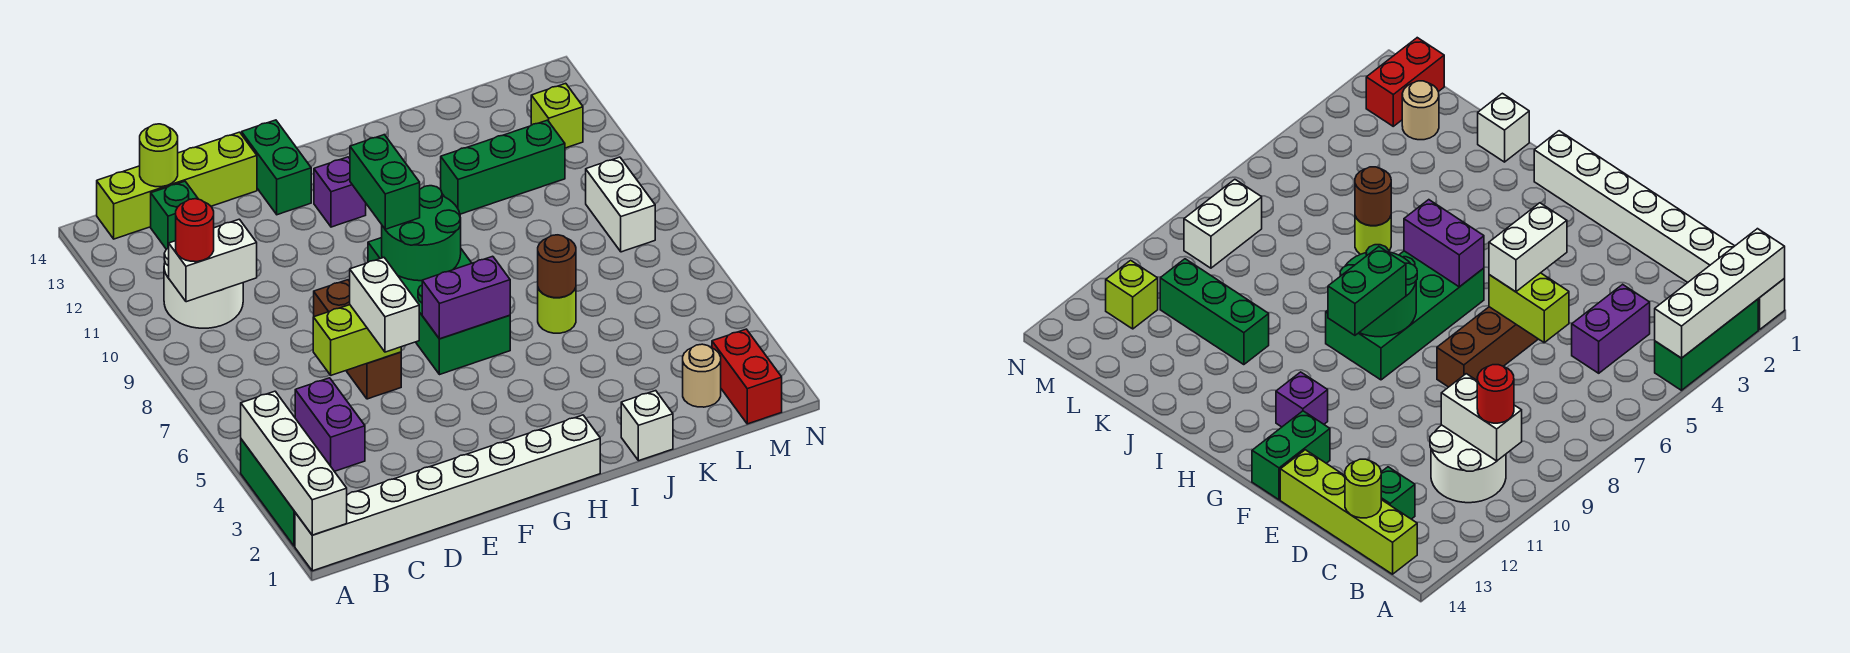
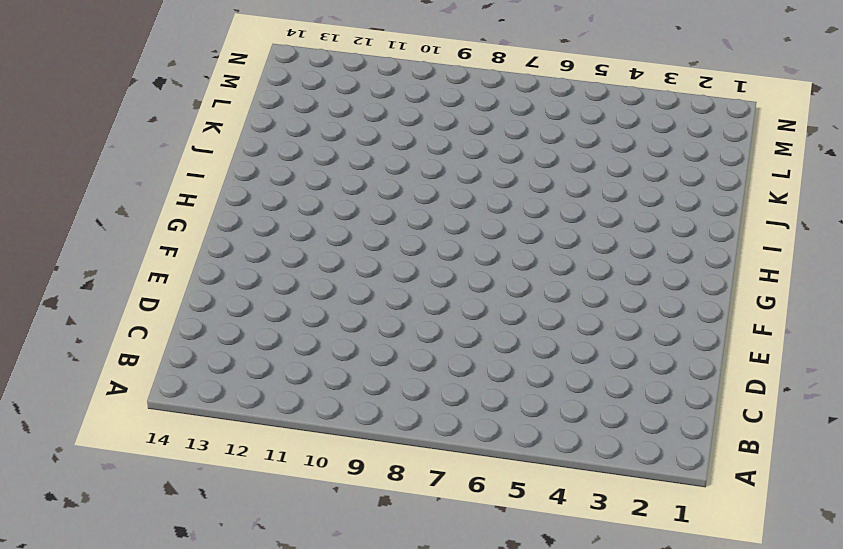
none -> white 1x8 brick [295,415,600,571]
none -> green 1x3 brick [241,439,295,546]
none -> white 2x2 round brick [164,248,243,328]

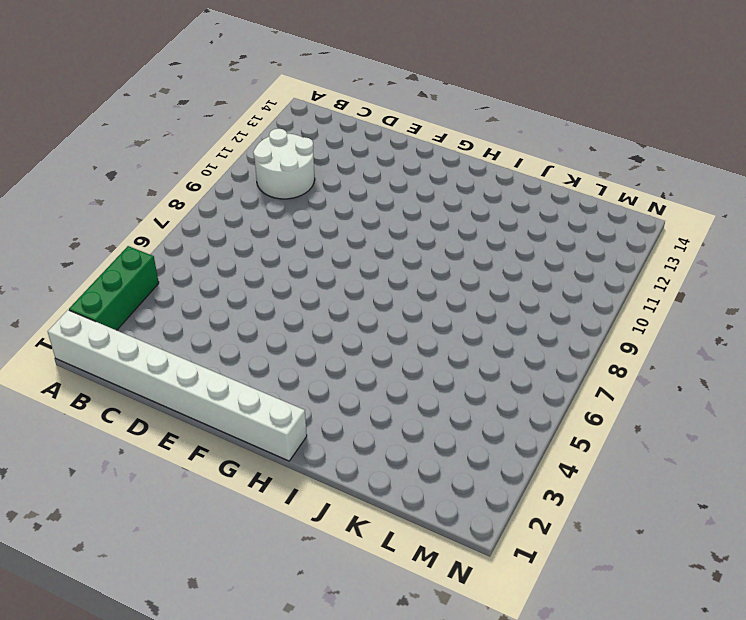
none -> lime 1x4 brick [97,132,257,239]
none -> purple 1x2 brick [295,378,365,471]
none -> green 1x1 brick [151,181,198,249]

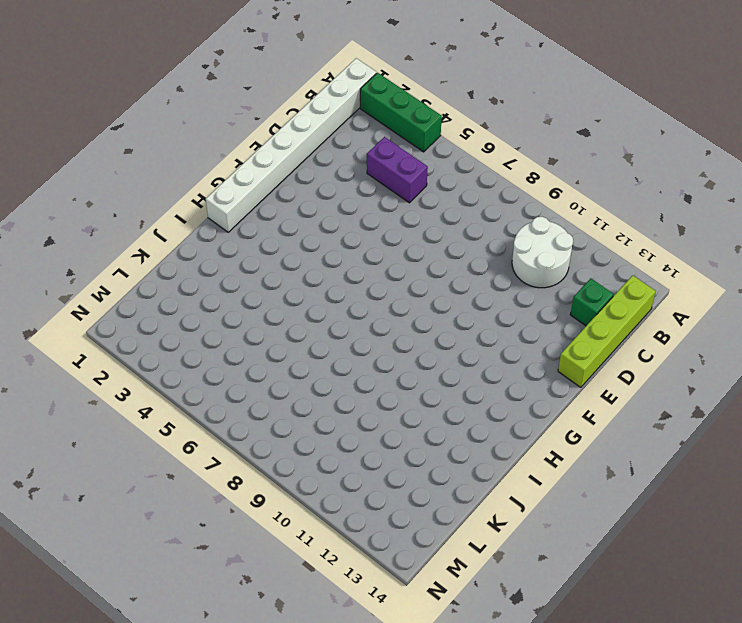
none -> brown 1x3 brick [314,280,401,399]
none -> green 1x2 brick [242,120,311,215]
none -> green 2x4 brick [368,238,510,375]

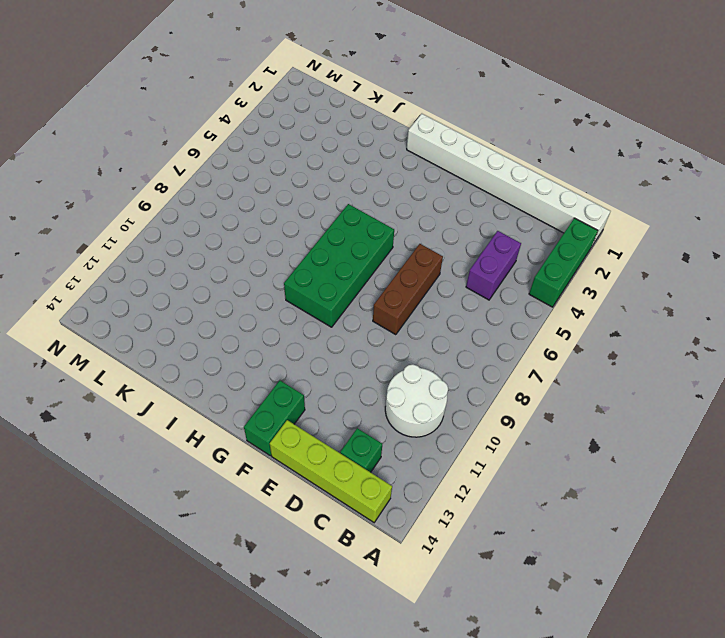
none -> purple 1x1 brick [314,157,366,227]
none -> white 1x1 brick [621,391,673,461]
none -> lime 1x1 round brick [538,288,576,333]

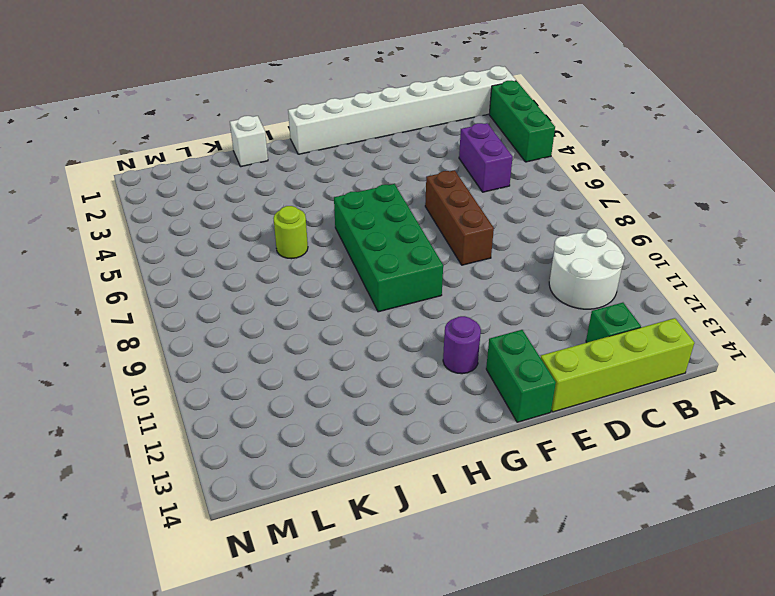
purple 1x1 round brick [443,316,481,374] -> purple 1x1 brick [314,157,366,227]
none -> green 1x3 brick [441,120,565,214]
none -> tan 1x1 round brick [683,344,721,407]
none -> red 1x2 brick [712,329,782,424]

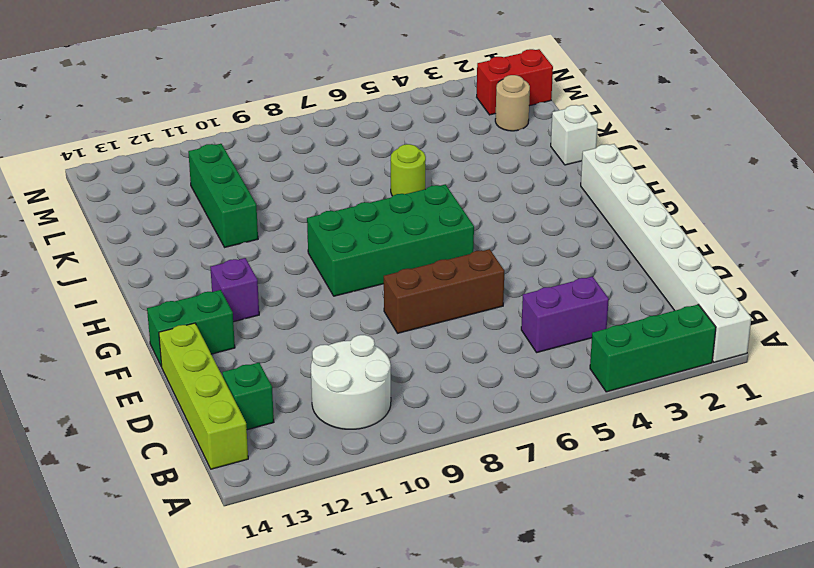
none -> white 1x2 brick [586,157,655,252]
none -> lime 1x1 brick [531,83,583,148]
none -> white 1x4 brick [241,391,347,535]

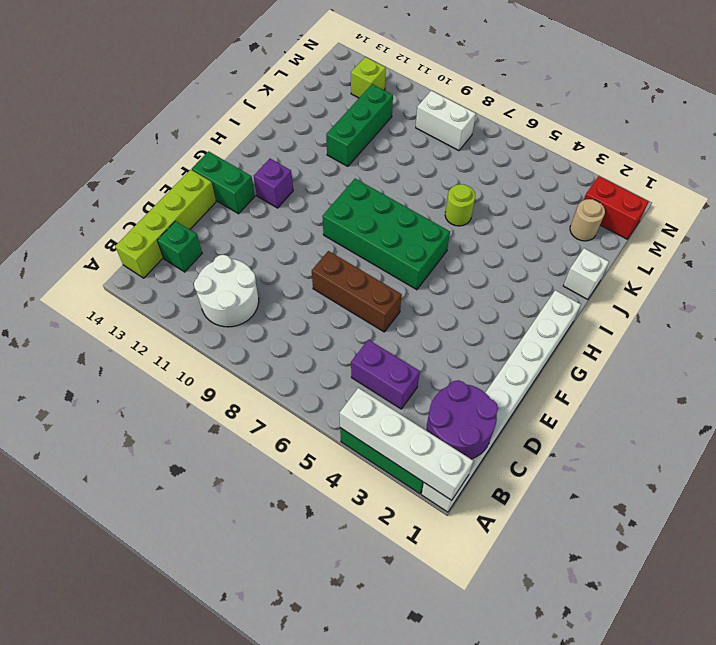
purple 2x2 round brick [426,380,498,459] -> none
none -> white 1x2 brick [169,219,257,302]
none -> lime 1x1 round brick [140,124,178,187]
none -> lime 1x2 brick [313,305,401,375]

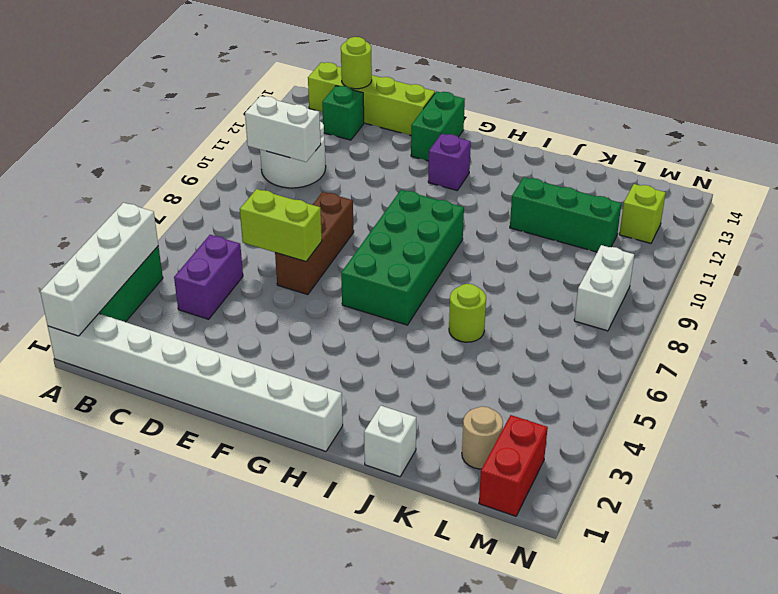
none -> purple 1x2 brick [422,256,510,339]
none -> green 2x2 round brick [382,186,461,281]
none -> brown 1x1 round brick [538,235,576,298]

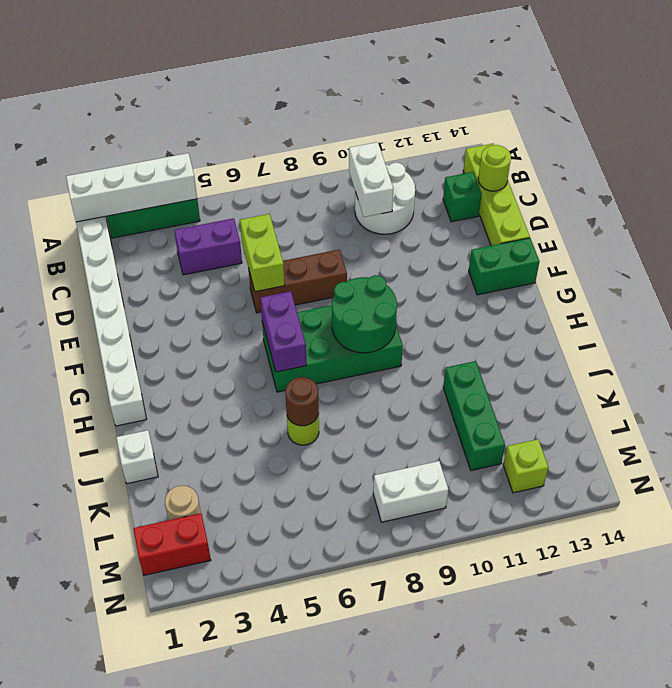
none -> purple 1x1 brick [314,157,366,227]
none -> red 1x1 round brick [176,199,214,262]
none -> white 1x2 brick [350,258,419,352]

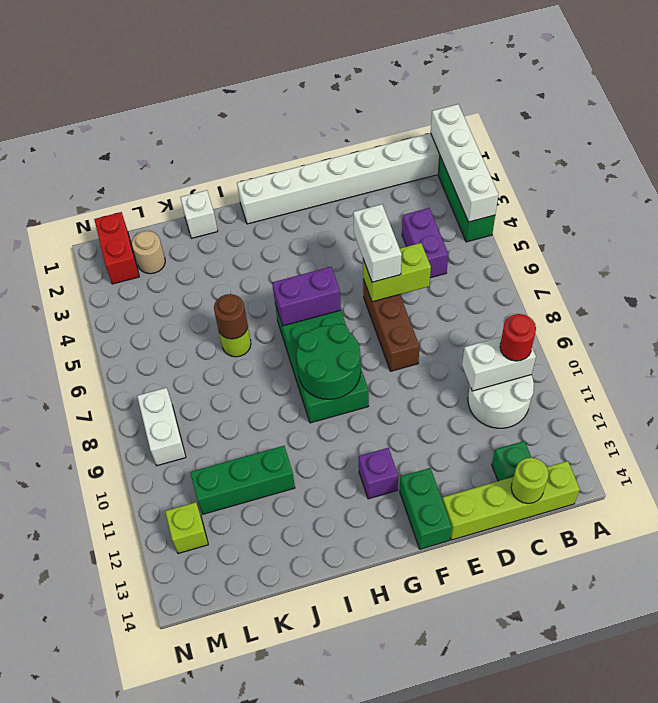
none -> green 1x2 brick [350,135,420,229]

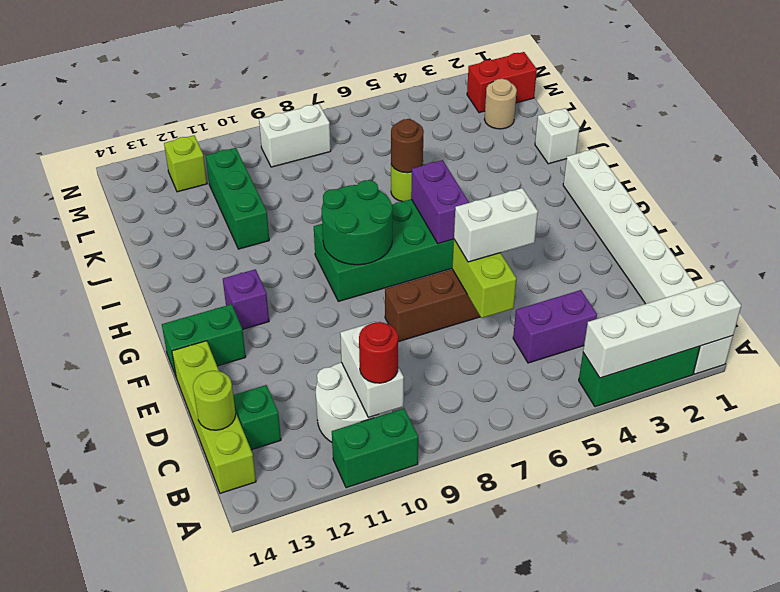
green 1x2 brick [332,408,418,488] -> green 1x2 brick moved to [350,135,420,229]

